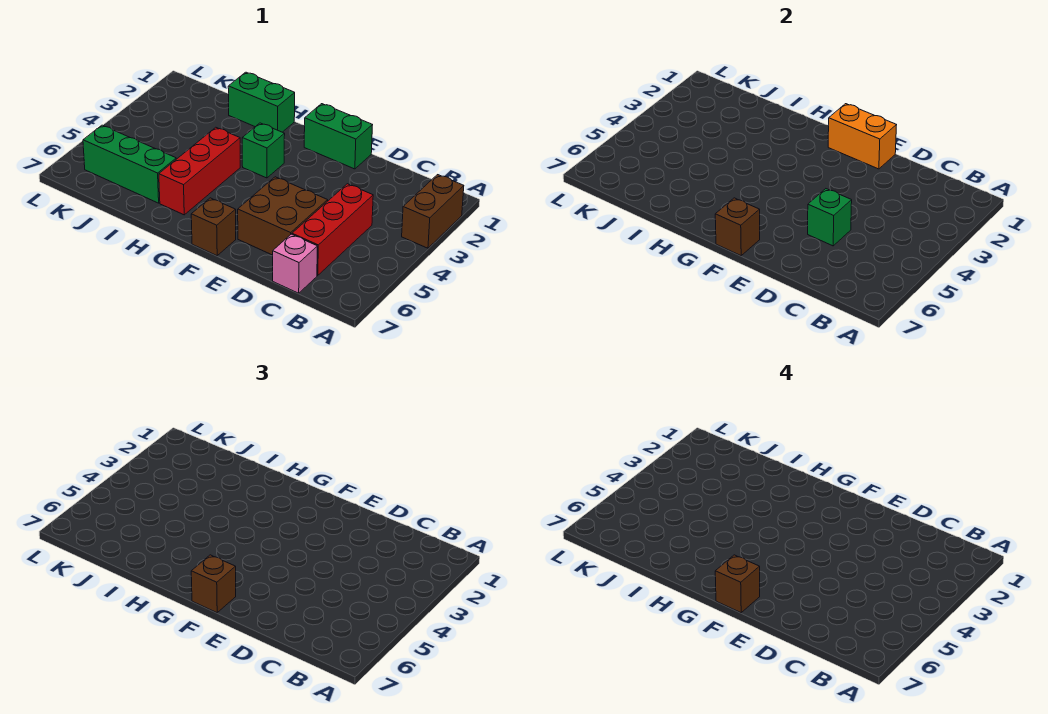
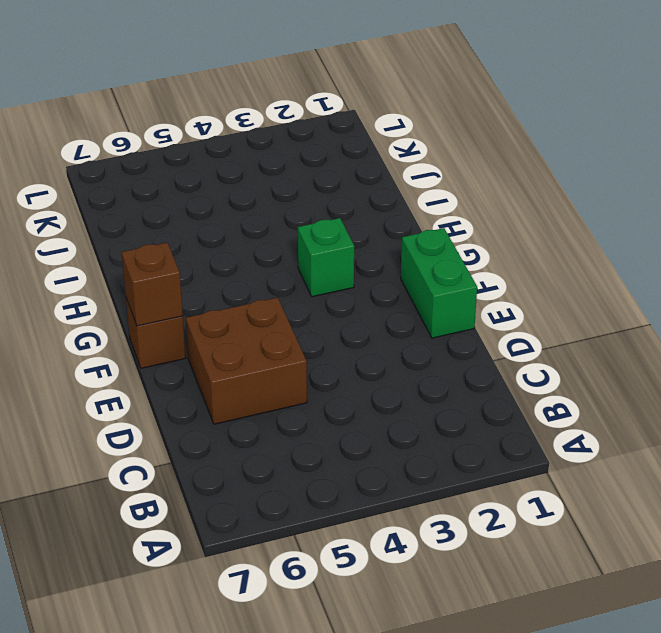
none -> brown 1x2 brick [402,175,464,248]
none -> red 1x3 brick [292,184,373,276]
none -> pink 1x1 brick [273,234,318,293]

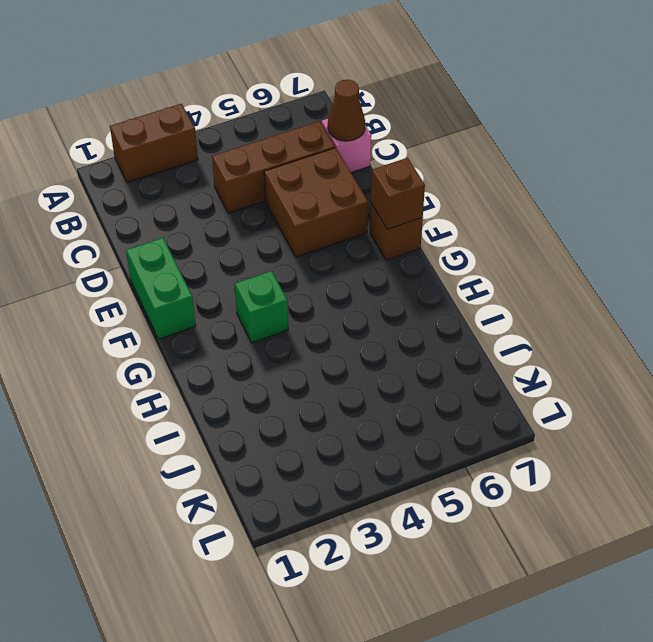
brown 1x3 brick [212,121,335,213] -> red 1x3 brick [292,184,373,276]
brown 1x1 cone [328,80,365,141] -> none
none -> green 1x2 brick [228,72,295,132]
none -> red 1x3 brick [159,127,240,215]
none -> green 1x3 brick [83,125,176,203]

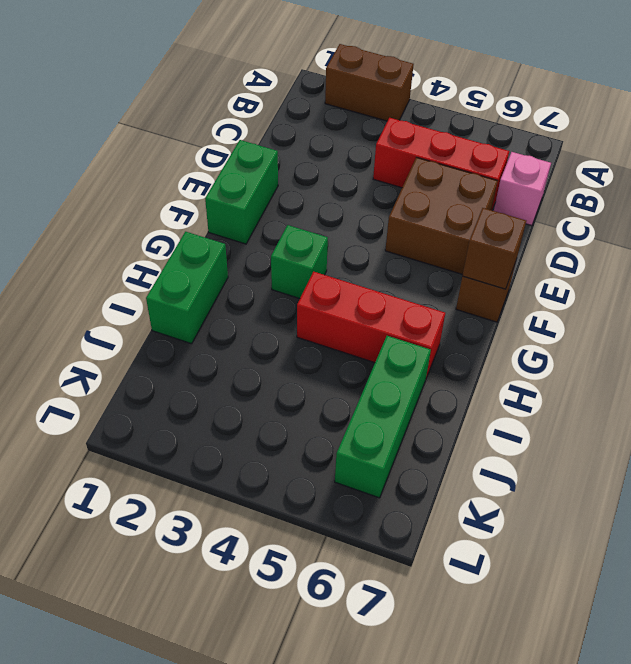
none -> green 1x1 brick [808,189,852,246]
none -> orange 1x2 brick [828,104,896,169]
none -> brown 1x1 brick [191,555,236,613]

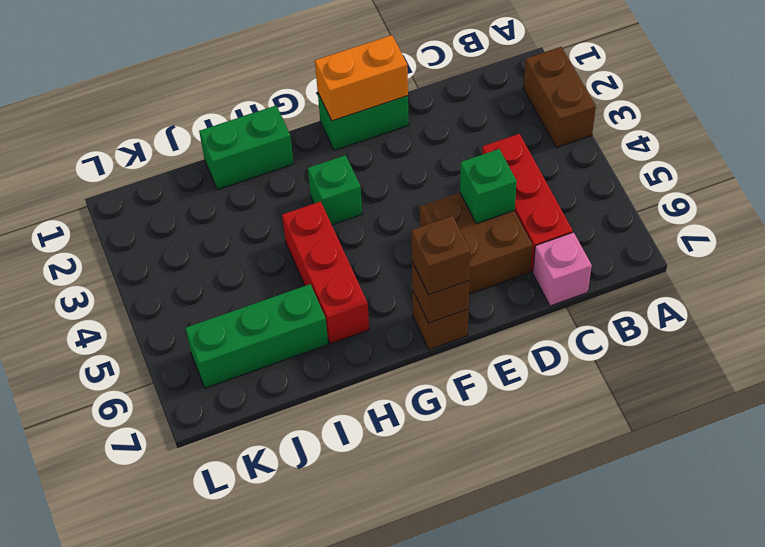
none -> brown 1x1 brick [715,555,760,613]

